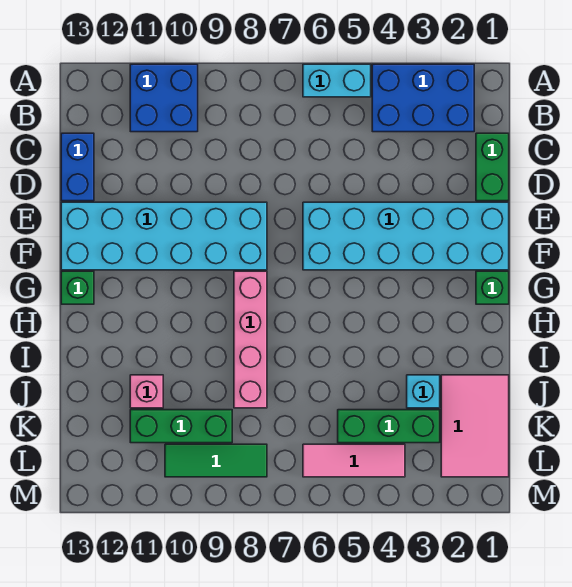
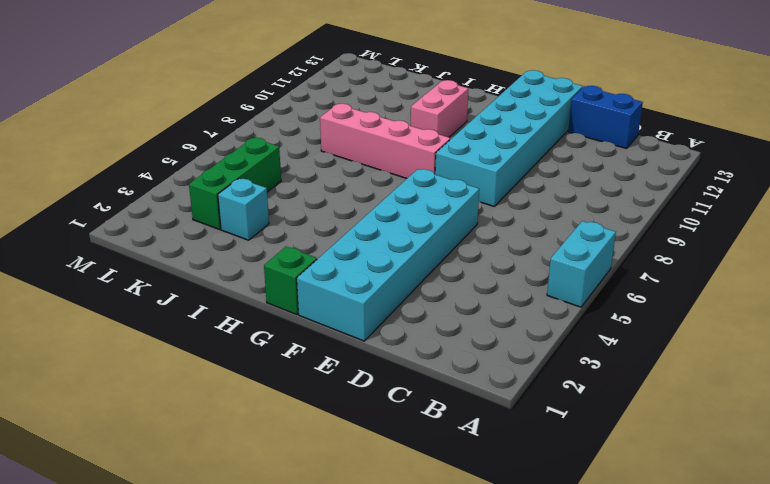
pink 1x2 brick [410,80,468,137] -> none
none -> blue 2x3 brick [372,64,474,132]
none -> blue 2x2 brick [130,64,198,132]
none -> green 1x2 brick [476,133,509,201]

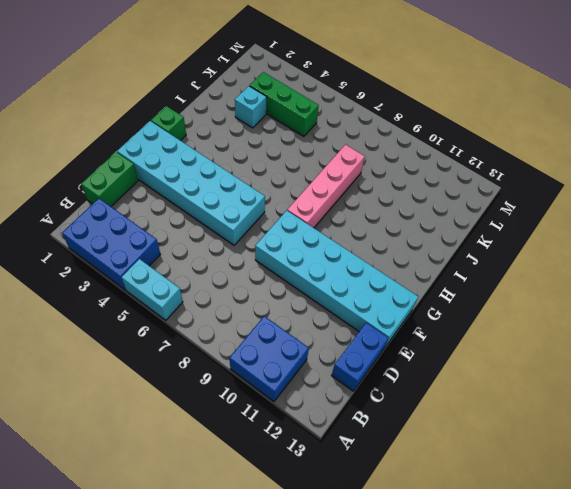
none -> green 1x1 brick [61,271,94,304]
none -> pink 2x3 tile [441,375,509,477]
none -> pink 1x1 brick [130,375,163,408]

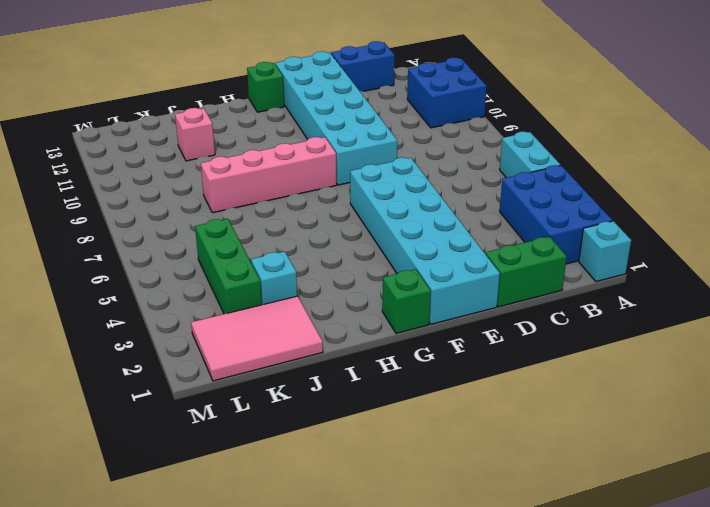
cyan 1x1 brick [579,221,631,282] -> none
none -> green 1x3 brick [130,410,232,443]
none -> pink 1x3 tile [303,444,405,477]
none -> green 1x3 tile [165,444,267,477]

